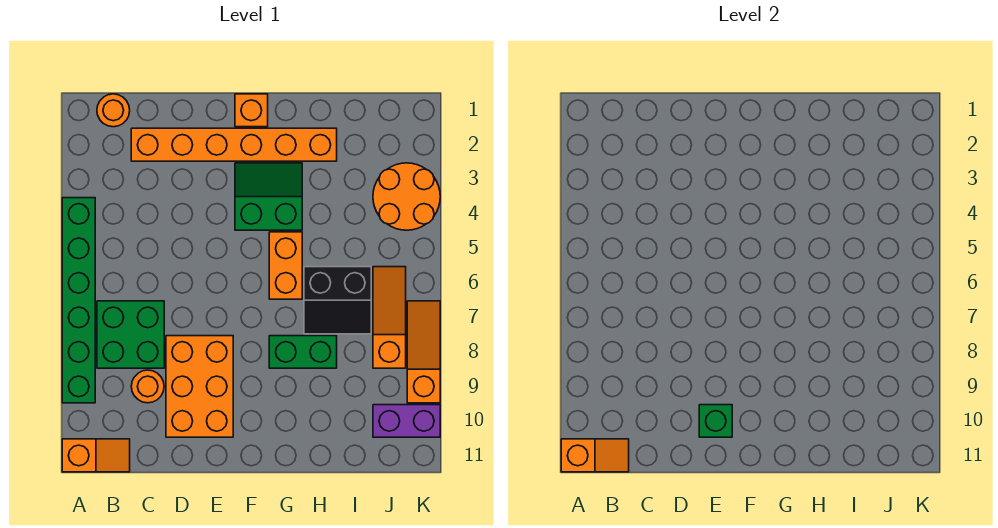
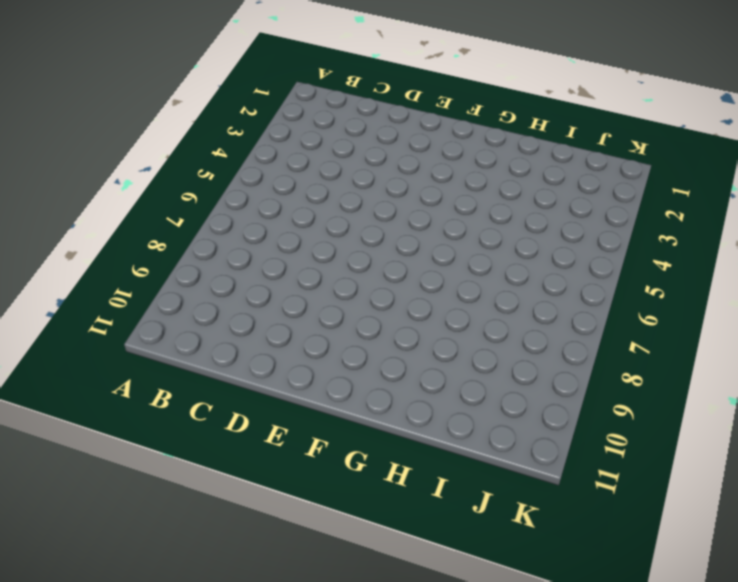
none -> green 1x6 brick [62,198,95,403]
none -> orange 1x2 slope [62,439,130,472]
none -> orange 1x1 round brick [97,94,130,127]

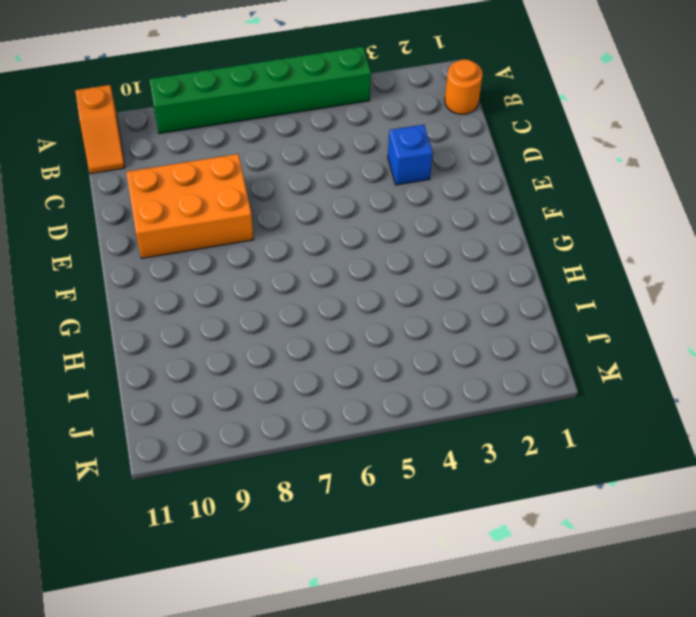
blue 1x1 brick [388,124,433,185] -> none
none -> green 2x2 brick [97,301,164,368]
none -> orange 1x6 brick [131,128,337,161]
none -> orange 1x1 round brick [131,370,164,403]

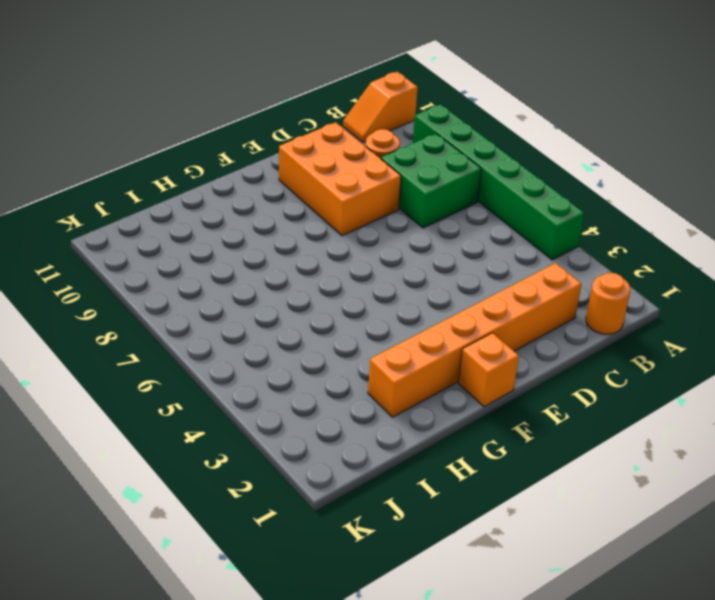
none -> green 2x2 slope [235,163,302,230]
none -> orange 1x2 brick [269,232,302,299]
none -> green 1x2 brick [269,336,337,368]

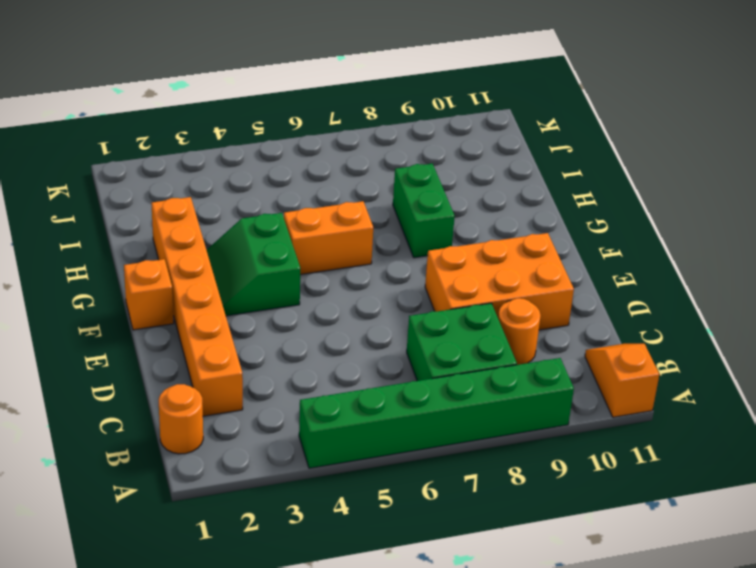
none -> black 2x2 slope [304,267,371,334]
none -> orange 2x2 round brick [373,163,440,230]
none -> orange 1x3 slope [373,267,406,368]

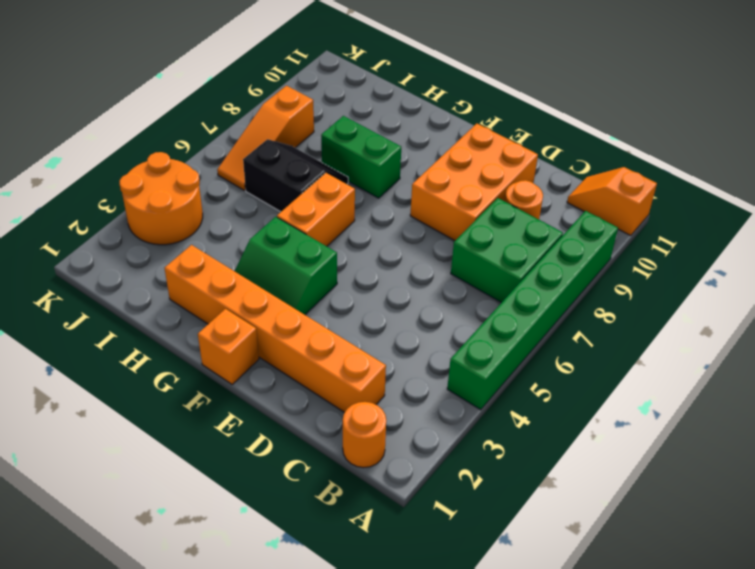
none -> purple 1x2 brick [373,405,440,437]
none -> orange 1x3 slope [407,301,440,403]
none -> orange 1x2 slope [561,439,629,472]

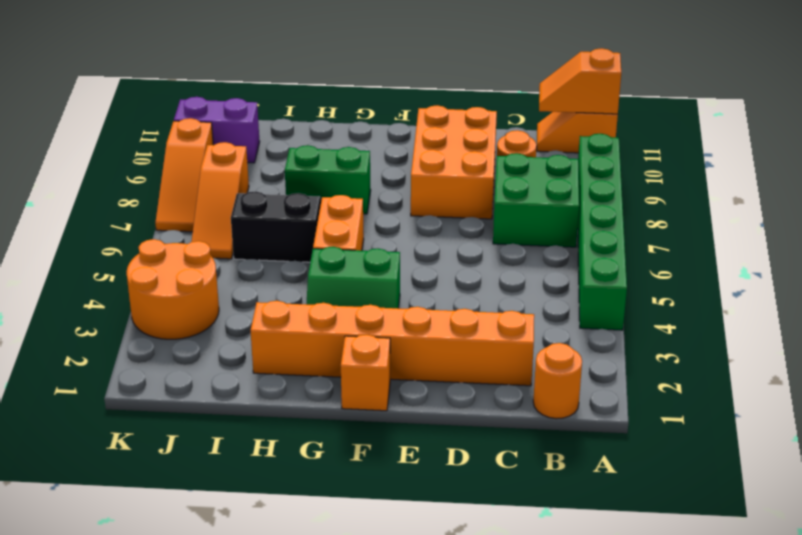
none -> green 1x1 brick [699,405,732,437]

